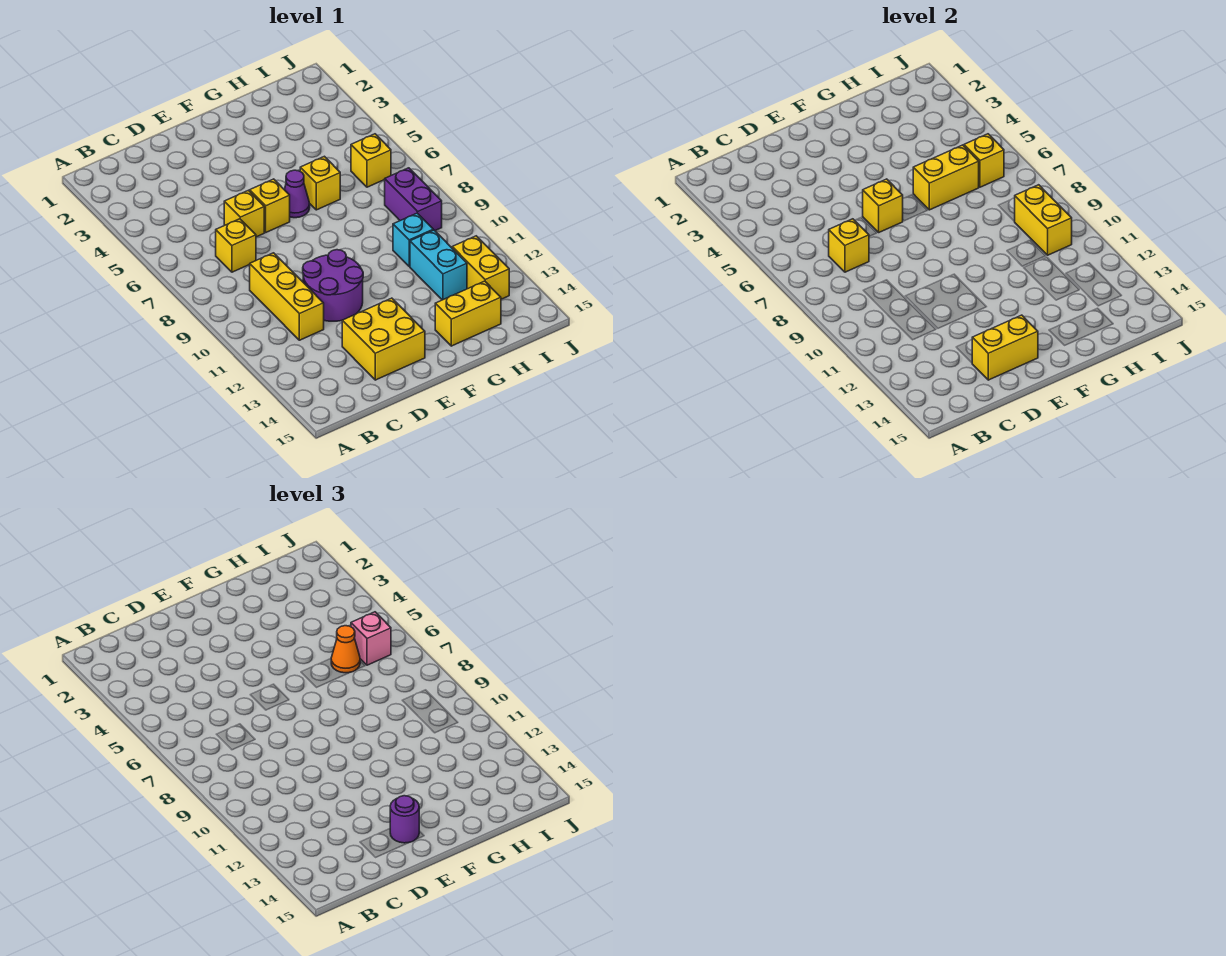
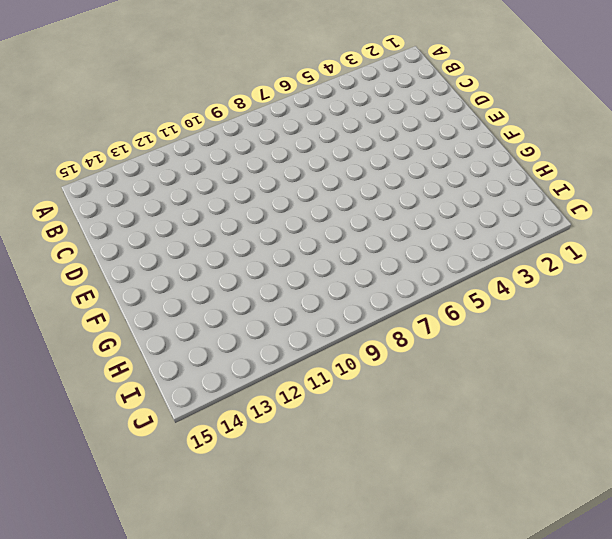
none -> yellow 1x1 brick [216,219,256,272]
none -> yellow 1x3 brick [250,253,324,340]
none -> yellow 1x1 brick [224,190,264,237]

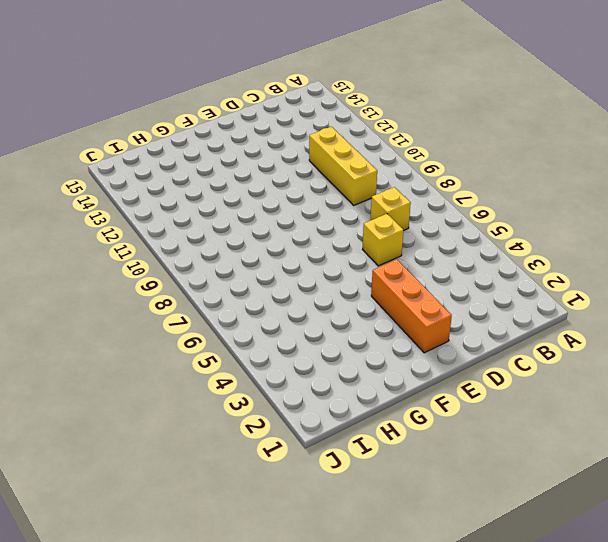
orange 1x3 brick [371,259,452,353] -> none
none -> purple 2x2 round brick [303,250,363,321]
none -> yellow 2x2 brick [342,298,425,380]
none -> yellow 1x1 brick [250,179,290,232]

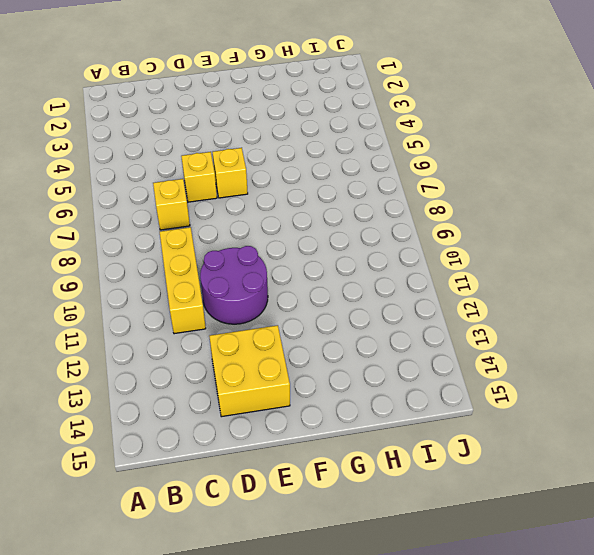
none -> purple 1x1 cone [284,170,310,218]
none -> yellow 1x1 brick [300,156,340,210]
none -> yellow 1x2 brick [435,281,501,346]

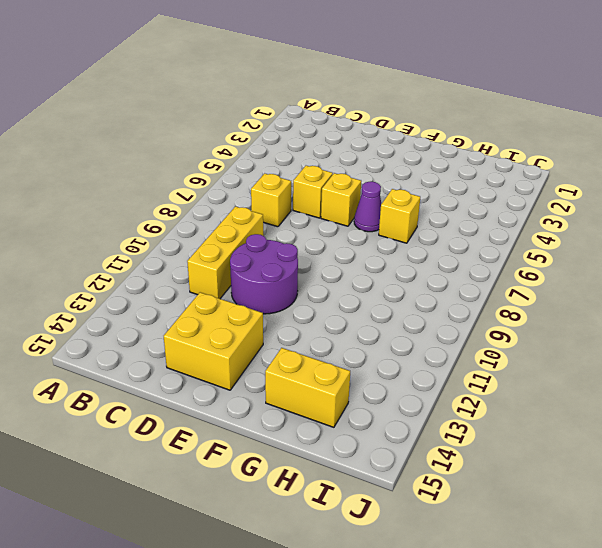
none -> cyan 1x1 brick [393,213,433,267]
none -> cyan 1x2 brick [410,230,467,300]
none -> yellow 1x1 brick [351,134,391,187]

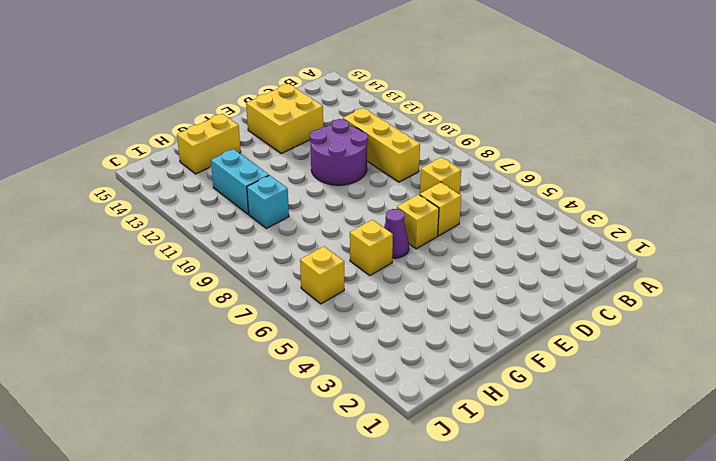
none -> purple 1x2 brick [385,168,442,231]
none -> yellow 1x2 brick [452,236,509,299]
none -> yellow 1x1 brick [829,219,869,272]

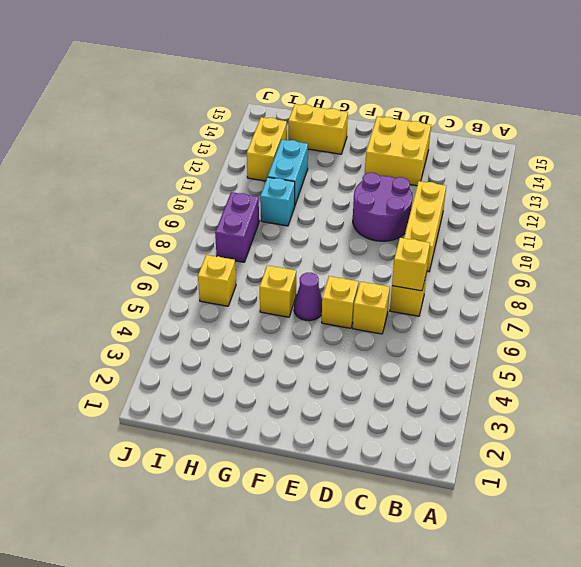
none -> yellow 1x2 brick [972,315,1038,380]
none -> yellow 1x1 brick [863,179,903,232]
none -> yellow 1x2 brick [913,145,979,210]

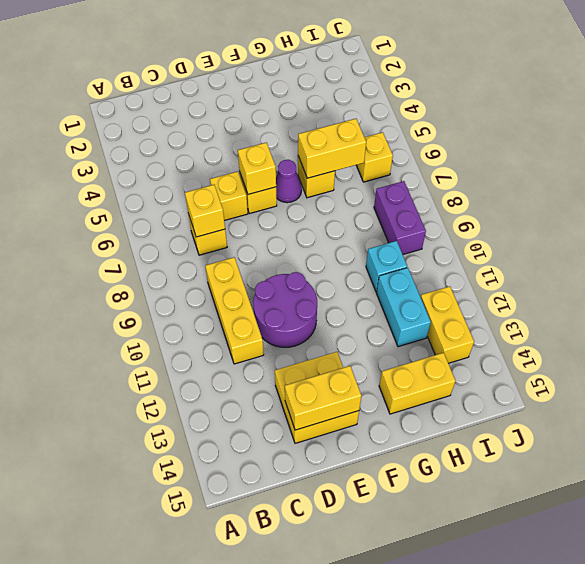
none -> yellow 1x1 brick [964,134,1004,187]
none -> yellow 1x2 brick [1014,185,1072,255]
none -> purple 1x1 round brick [390,796,419,843]

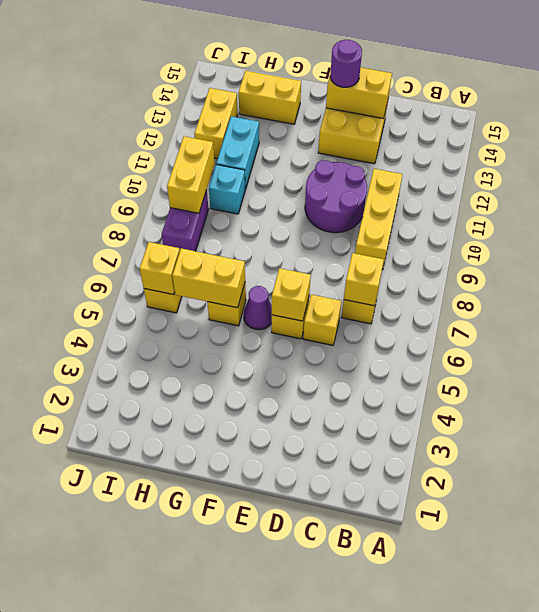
none -> orange 1x1 cone [331,626,360,673]
none -> pink 1x1 brick [351,612,391,665]

